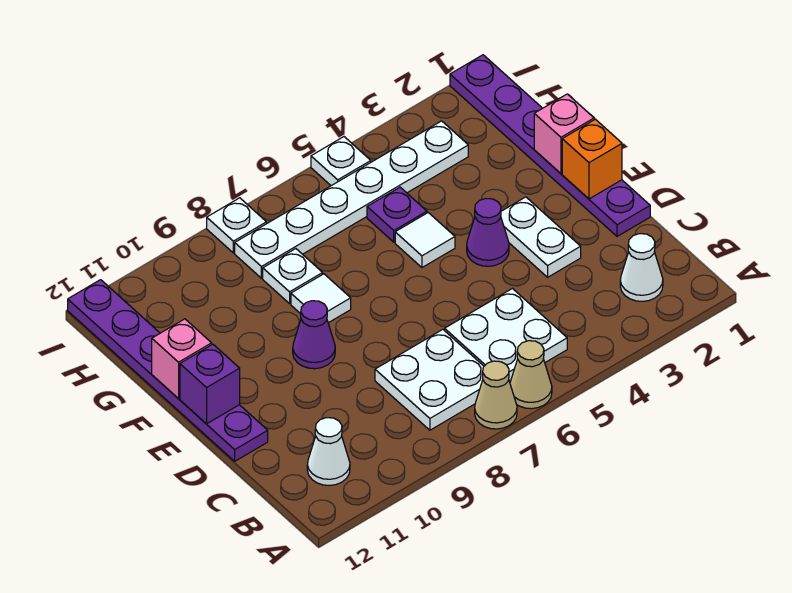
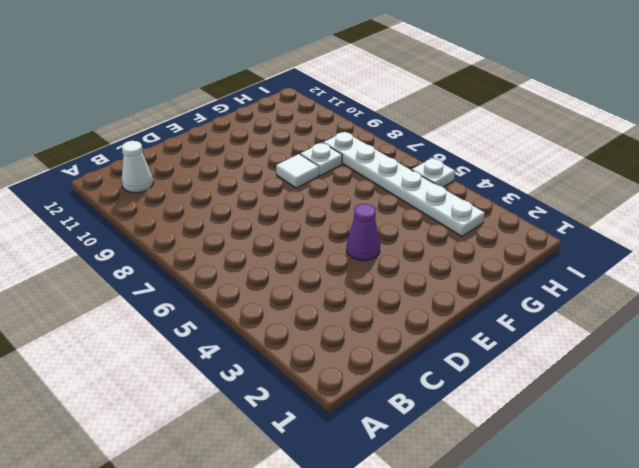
none -> tan 1x1 cone [510,341,552,409]
none -> tan 1x1 cone [475,361,517,429]
none -> white 1x1 cone [620,234,663,301]

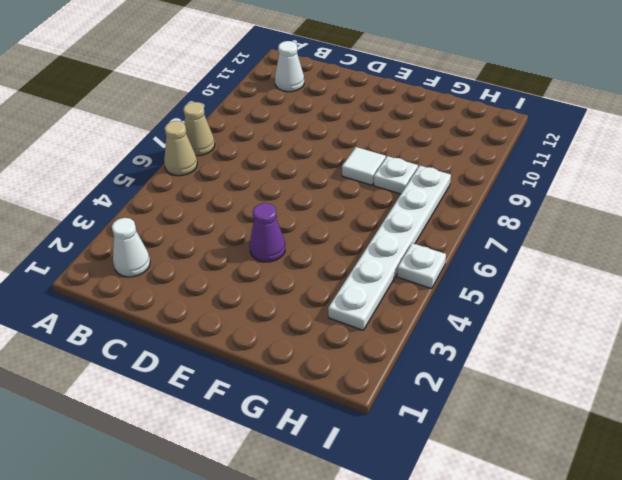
none -> white 2x2 plate [445,289,567,382]
none -> white 2x2 plate [375,330,484,430]
none -> purple 1x6 plate [450,55,650,236]

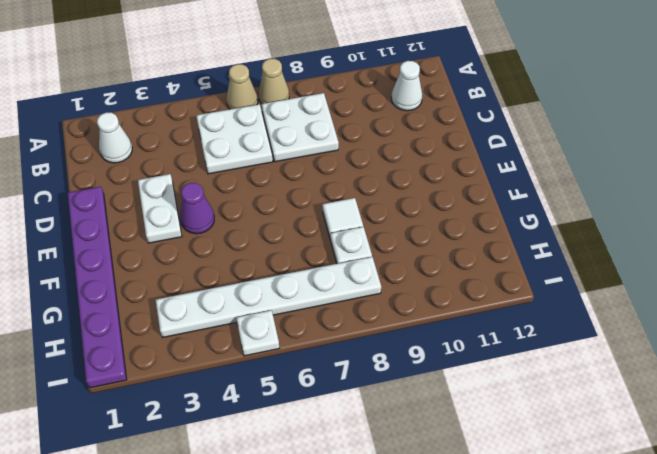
none -> purple 1x6 plate [68,280,268,461]
none -> purple 1x1 cone [293,301,335,369]
none -> white 1x1 tile [395,213,455,267]

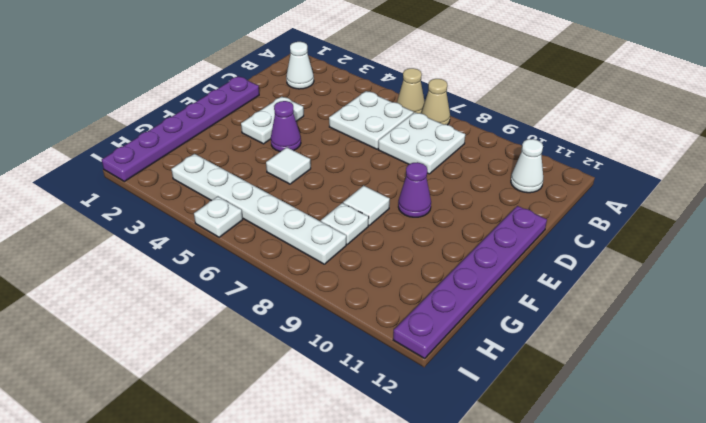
none -> purple 1x1 plate [367,187,427,242]
none -> white 1x1 plate [207,198,266,253]
none -> orange 1x1 brick [562,119,622,199]

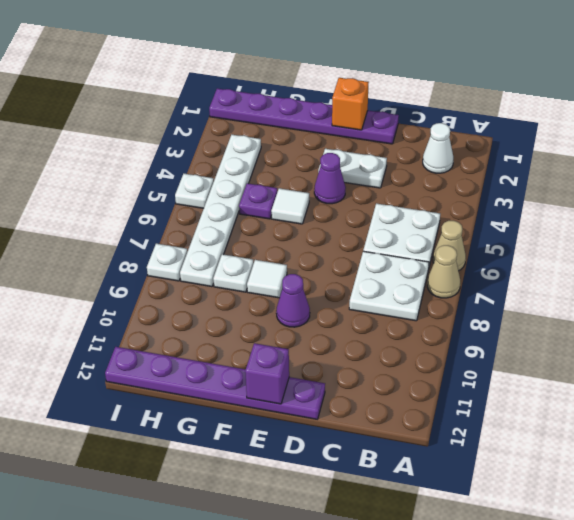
none -> white 1x1 cone [307,418,350,485]
none -> pink 1x1 brick [534,94,594,173]
none -> pink 1x1 brick [152,319,212,399]

